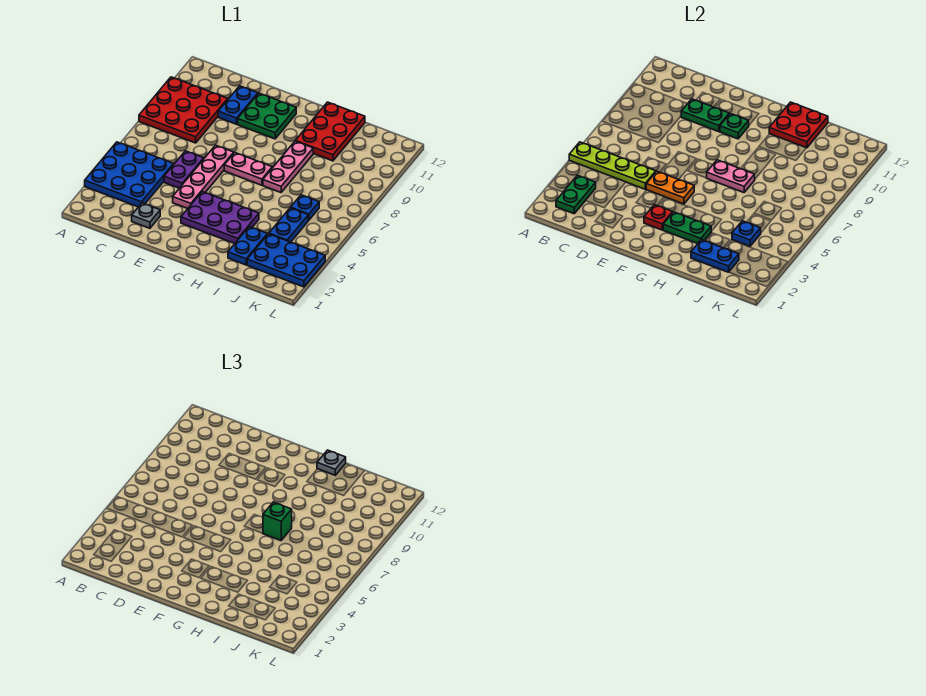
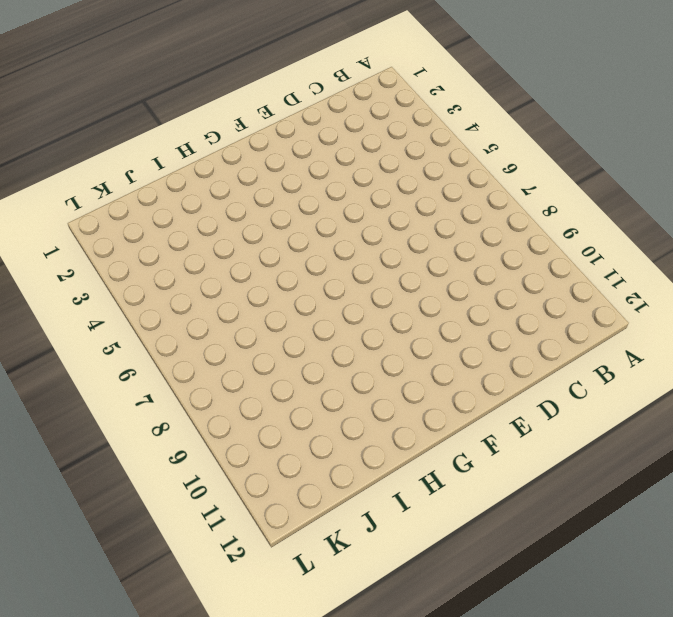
none -> blue 3x3 plate [85,142,174,207]
none -> red 3x3 plate [139,77,228,143]
none -> grey 1x1 plate [132,203,160,228]

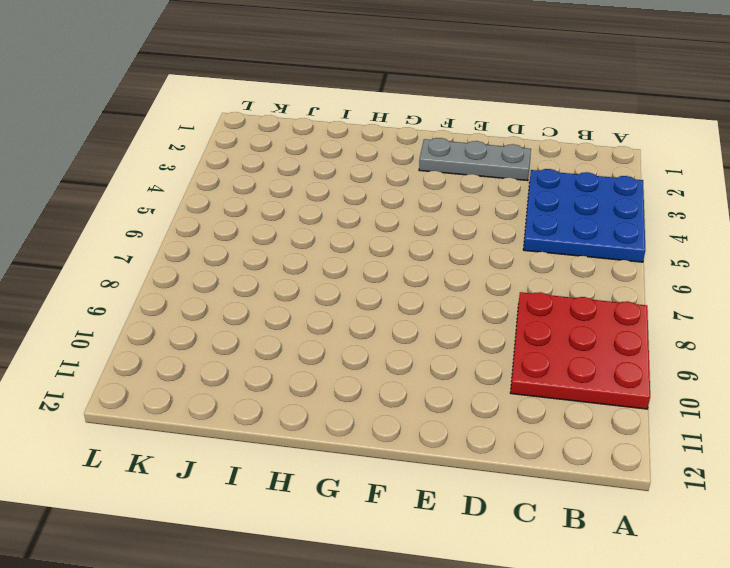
grey 1x3 plate [419,138,531,181] -> grey 1x1 plate [132,203,160,228]
none -> purple 1x2 plate [164,151,204,188]
none -> blue 1x2 plate [218,86,258,124]
none -> pink 1x4 plate [173,145,234,209]

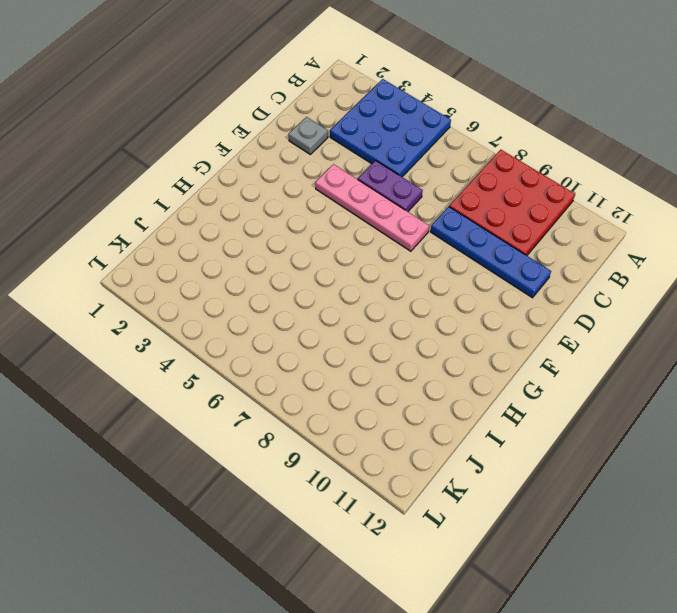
blue 1x4 plate [430,207,551,298] -> blue 1x2 plate [218,86,258,124]
none -> green 2x2 plate [238,93,296,139]
none -> purple 2x3 plate [181,192,259,244]
none -> pink 1x2 plate [224,153,272,185]

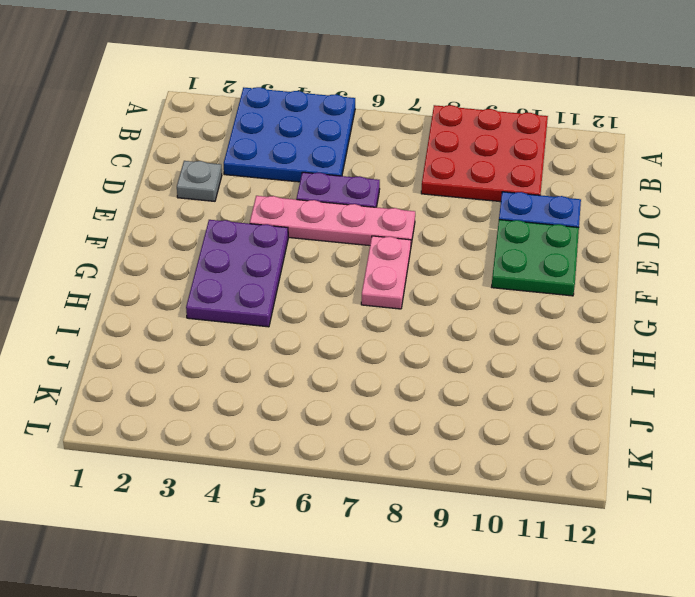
none -> pink 1x3 plate [263,141,313,192]
none -> red 2x3 plate [296,102,365,161]
none -> blue 1x2 plate [228,227,267,265]

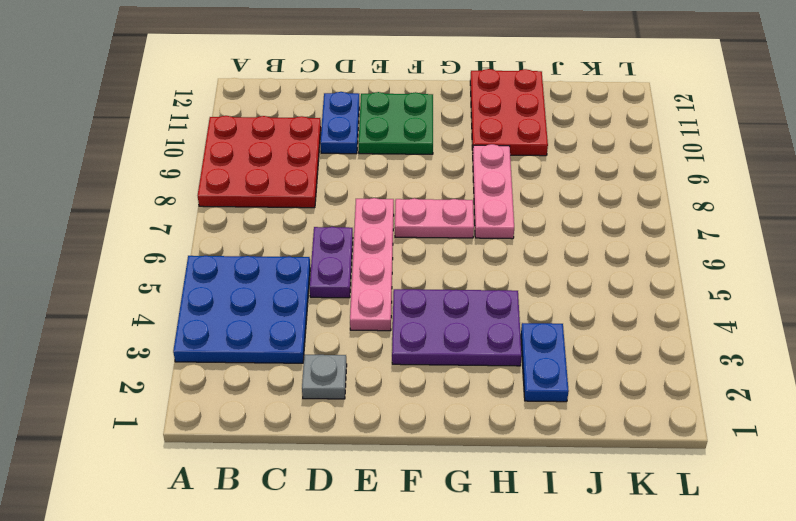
none -> blue 2x3 plate [247,234,325,287]
none -> blue 1x2 plate [269,208,308,242]
none -> blue 1x1 plate [291,195,319,220]

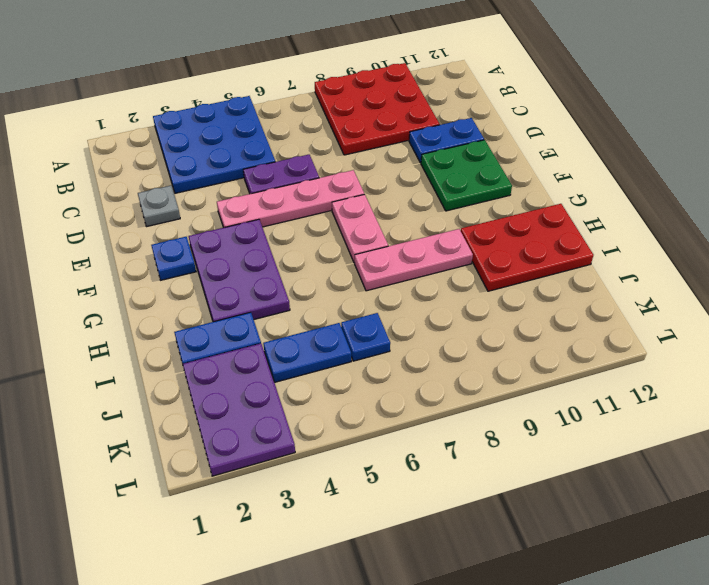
blue 1x1 plate [151,237,196,280] -> blue 1x1 plate moved to [732,221,761,246]
purple 2x3 plate [183,343,295,476] -> blue 2x3 plate [247,234,325,287]
none -> lime 1x4 plate [569,142,656,189]
none -> green 1x2 plate [556,175,596,214]
none -> green 1x2 plate [681,99,729,132]

